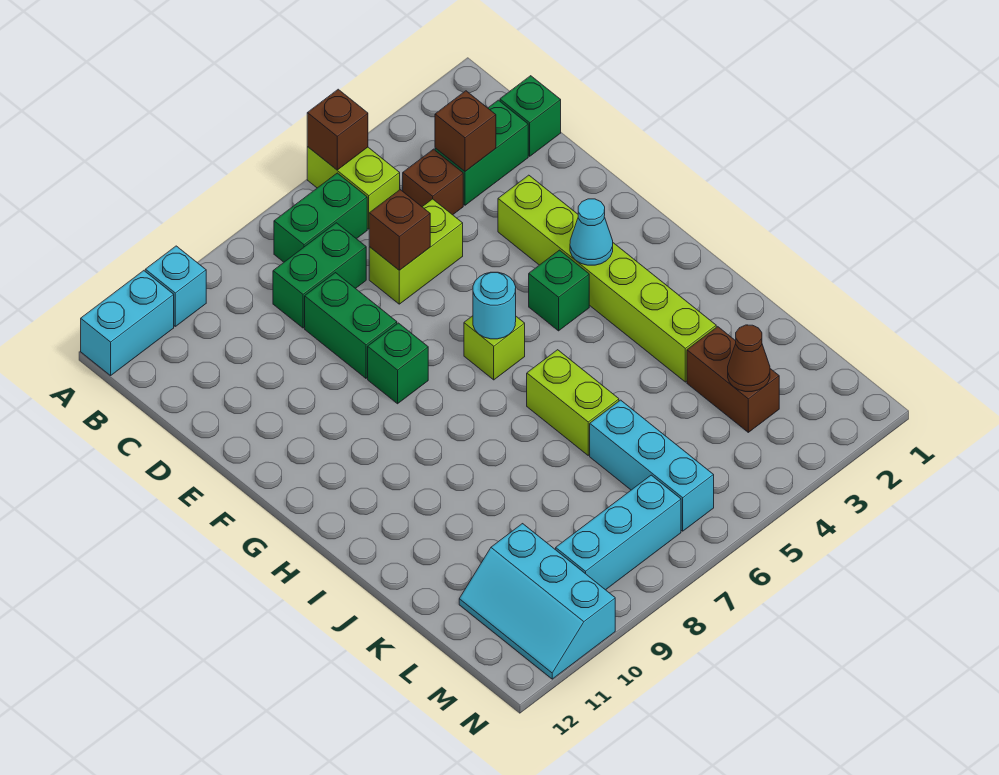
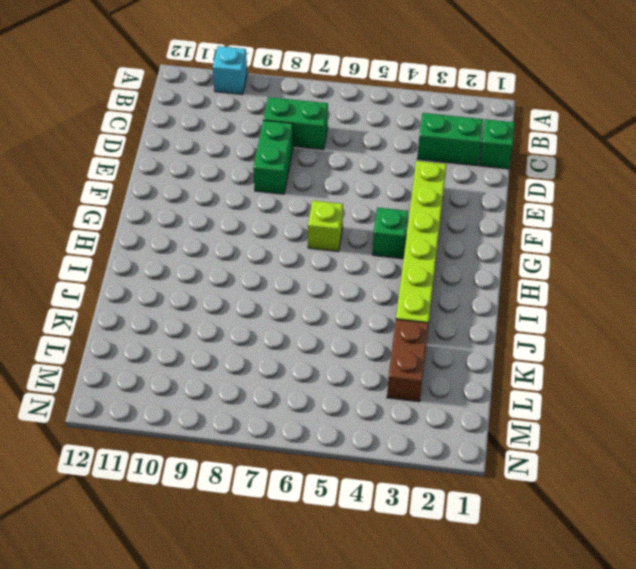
none -> lime 1x2 brick [307,147,400,229]
none -> cyan 1x2 brick [81,271,174,376]
none -> green 1x2 brick [274,173,367,262]

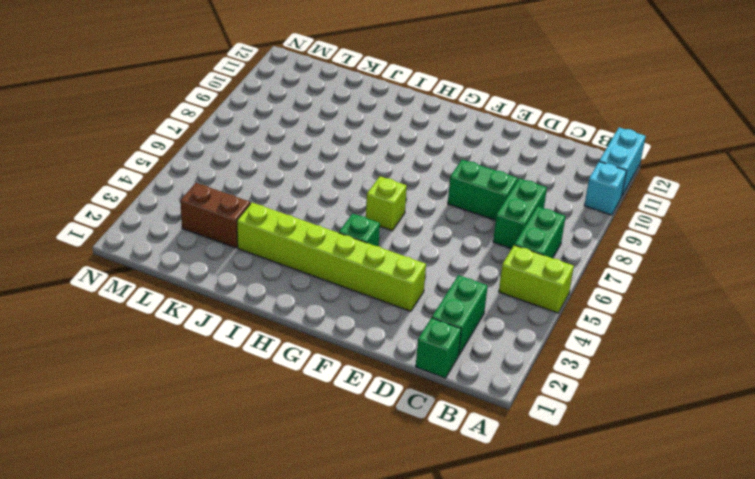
none -> brown 1x1 brick [403,149,463,215]
none -> lime 1x2 brick [369,199,463,304]
none -> green 1x1 brick [368,323,428,404]

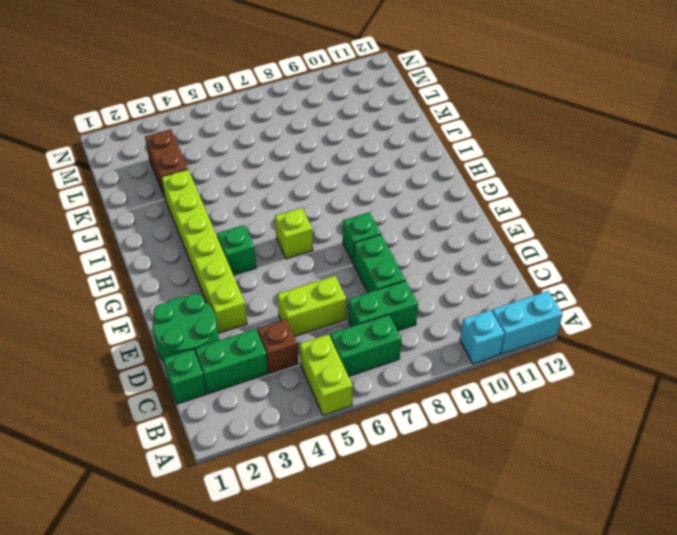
green 2x2 round brick [152,294,219,361] -> none
none -> lime 1x2 brick [527,350,619,455]
none -> cyan 1x3 brick [590,400,714,531]
none -> cyan 2x3 slope [459,524,615,679]

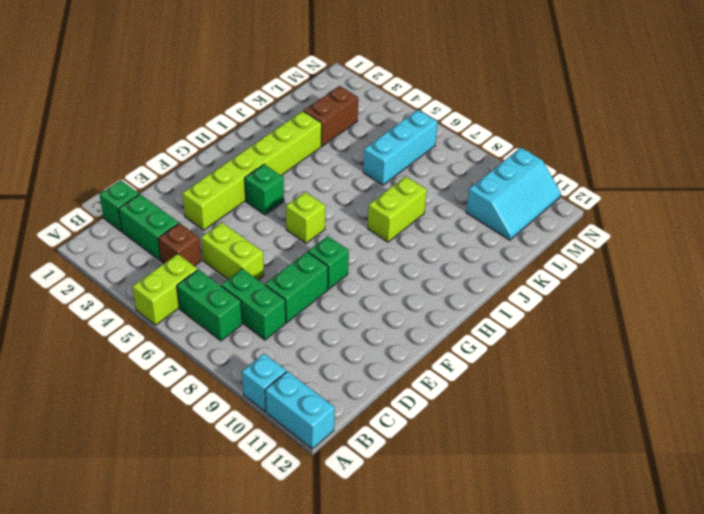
lime 1x2 brick [368,176,427,242] -> lime 1x2 brick moved to [527,350,619,455]
none -> cyan 1x3 brick [556,475,681,590]
none -> brown 1x1 brick [307,89,368,170]
none -> brown 1x1 brick [435,91,496,171]

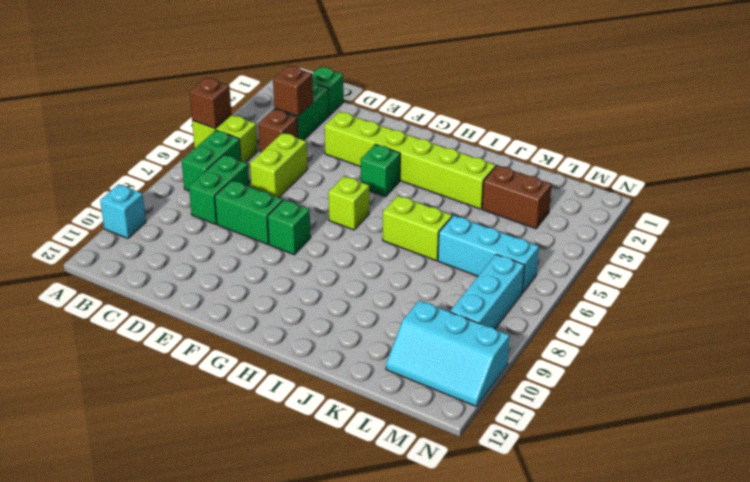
none -> cyan 1x2 brick [81,271,174,376]
none -> brown 1x1 brick [369,190,430,270]
none -> cyan 1x1 cone [570,199,613,265]

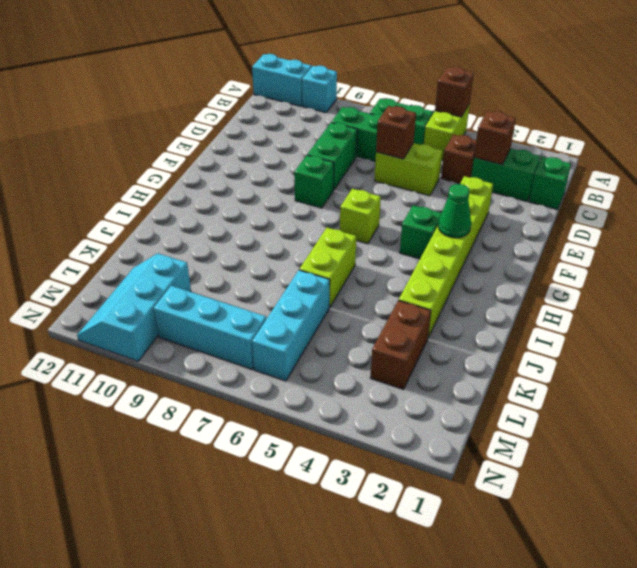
green 1x1 cone [438,184,471,238] -> cyan 1x1 cone [570,199,613,265]
none -> cyan 1x1 round brick [473,272,516,339]
none -> brown 1x1 cone [728,325,770,392]

